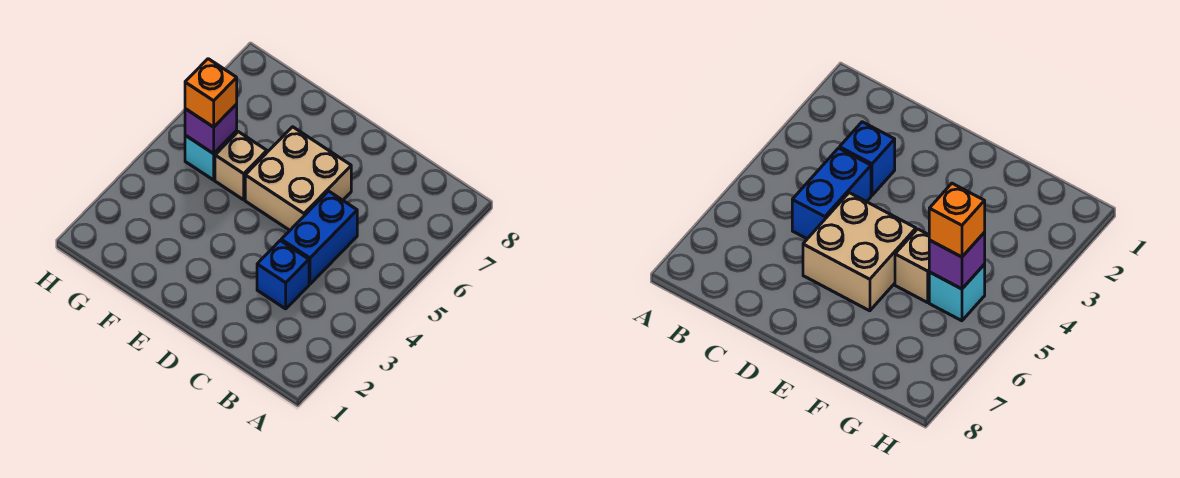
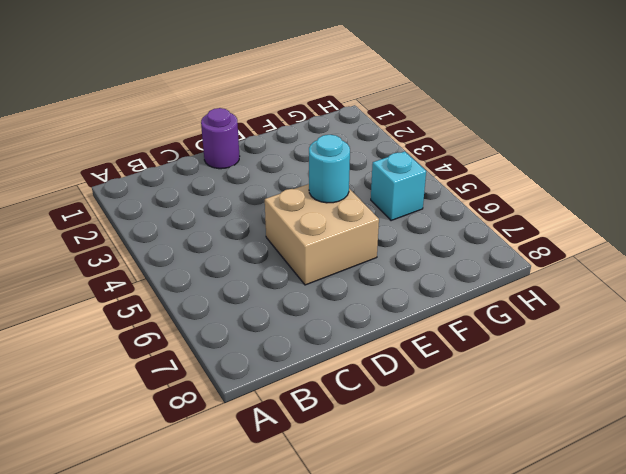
purple 1x1 round brick [201,108,240,169] -> none
cyan 1x1 round brick [309,135,350,203] -> none
none -> blue 1x1 brick [257,241,309,309]
none -> blue 1x2 brick [281,191,357,284]

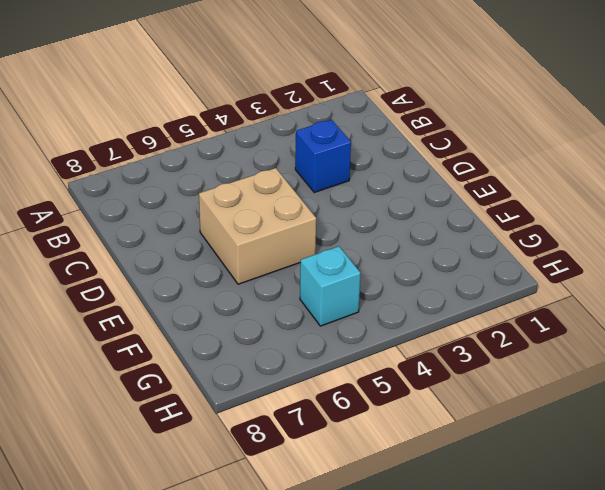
none -> blue 1x2 brick [281,191,357,284]
none -> tan 1x1 brick [215,132,267,200]

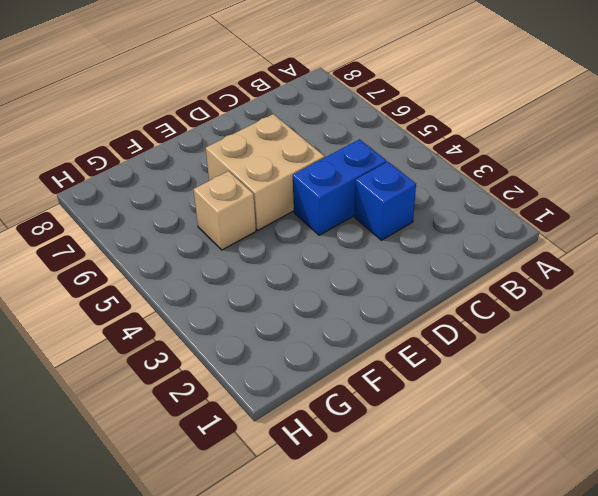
blue 1x2 brick [293,139,386,235] -> blue 1x2 brick turned to [281,191,357,284]
none -> cyan 1x1 brick [185,131,237,180]
none -> purple 1x1 brick [185,104,237,154]

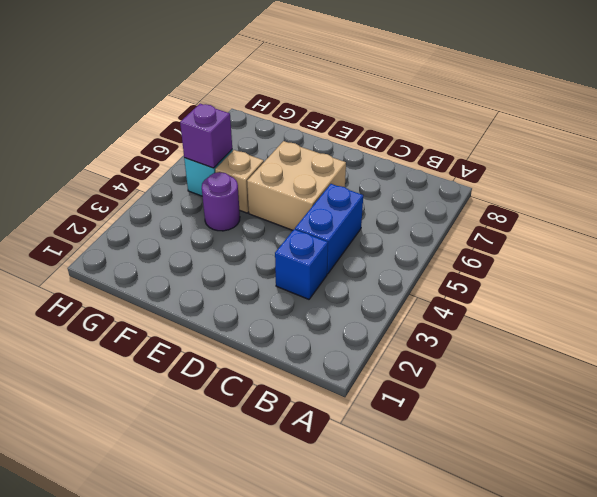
purple 1x1 round brick [202,172,240,231] -> none
none -> orange 1x1 brick [185,59,237,127]

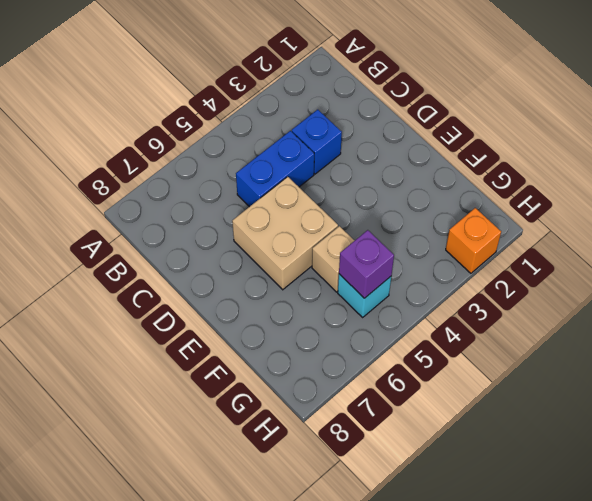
orange 1x1 brick [446,208,501,273] -> orange 1x1 brick moved to [185,59,237,127]

